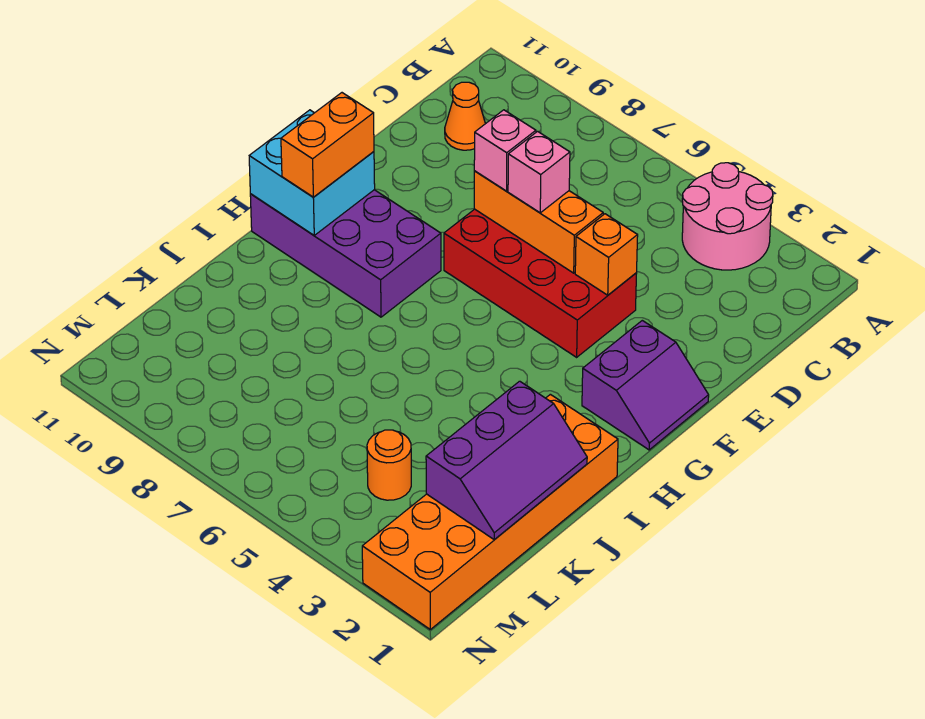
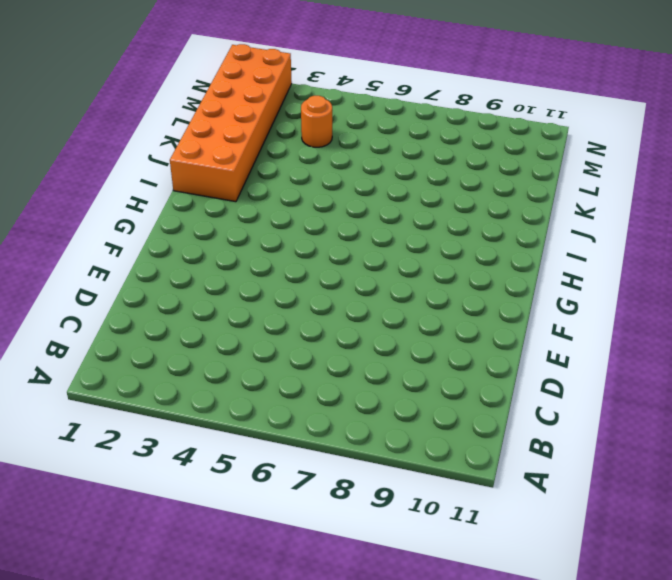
none -> pink 2x2 round brick [682,163,773,270]
none -> orange 1x1 cone [445,82,485,150]
none -> red 2x4 brick [444,209,637,357]

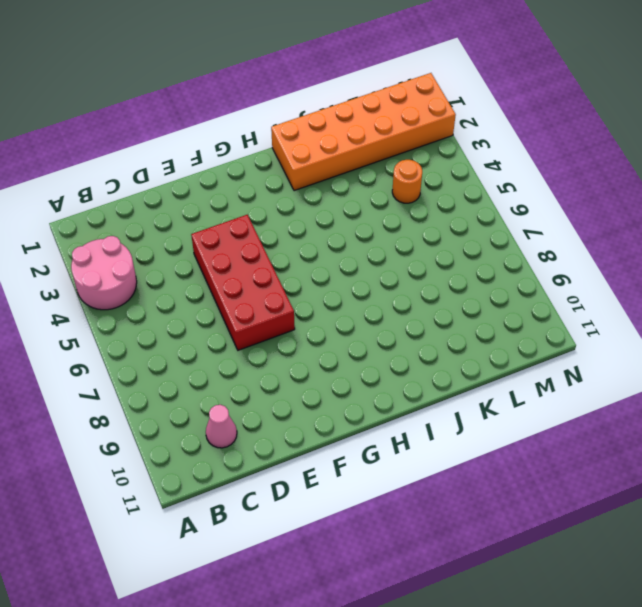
pink 1x1 cone [206,405,237,448] -> orange 1x1 cone [445,82,485,150]
none -> purple 2x2 slope [582,320,709,450]
none -> purple 2x4 brick [250,190,441,317]
none -> orange 1x1 brick [575,214,638,295]

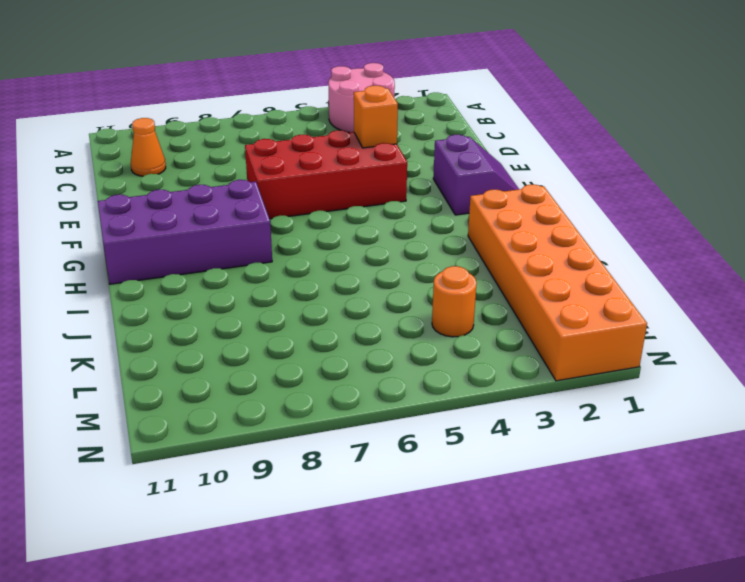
none -> orange 1x3 brick [474,171,603,273]
none -> cyan 2x2 brick [249,110,375,235]
none -> purple 2x3 slope [426,381,587,540]

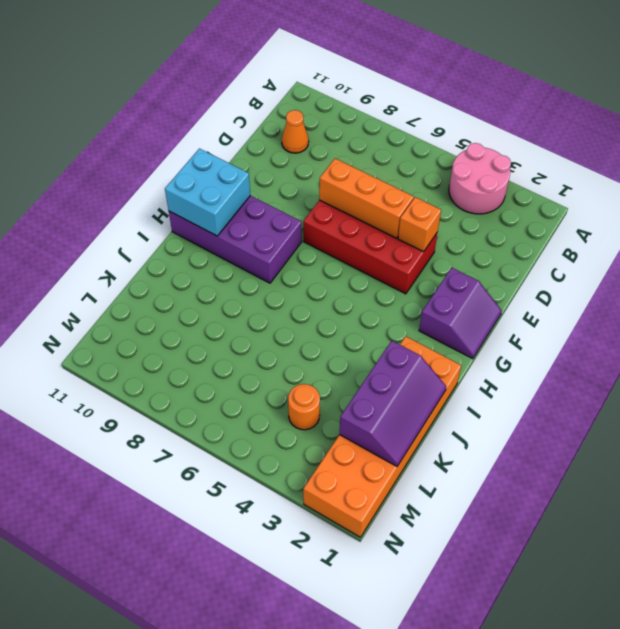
none -> pink 1x1 brick [508,131,570,213]
none -> pink 1x1 brick [474,110,536,191]
none -> orange 1x2 brick [281,93,374,197]

